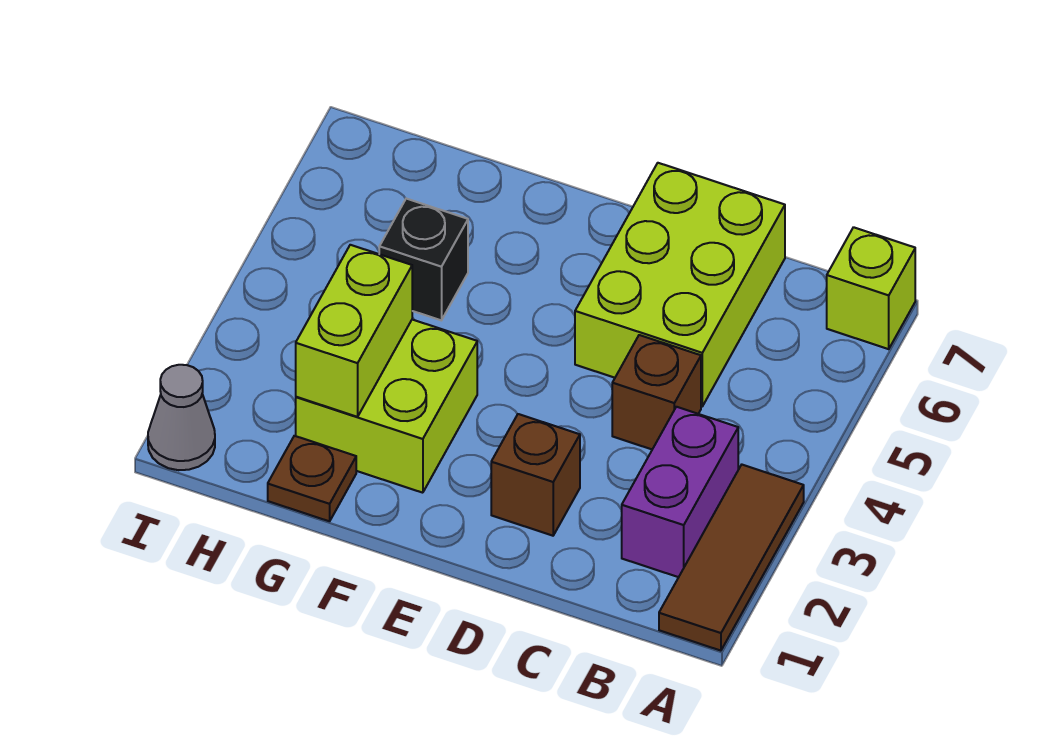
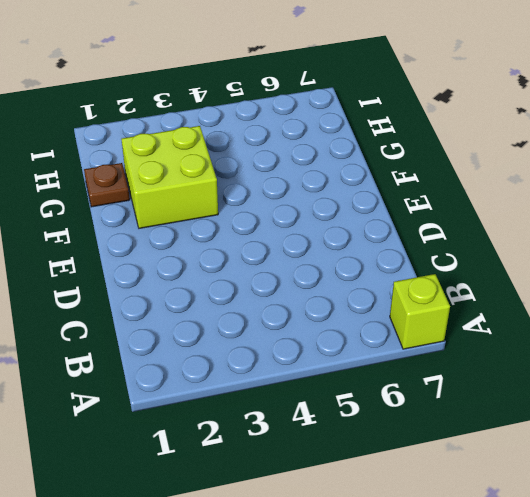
none -> brown 1x3 tile [659,465,804,651]
none -> purple 1x2 brick [622,407,738,577]

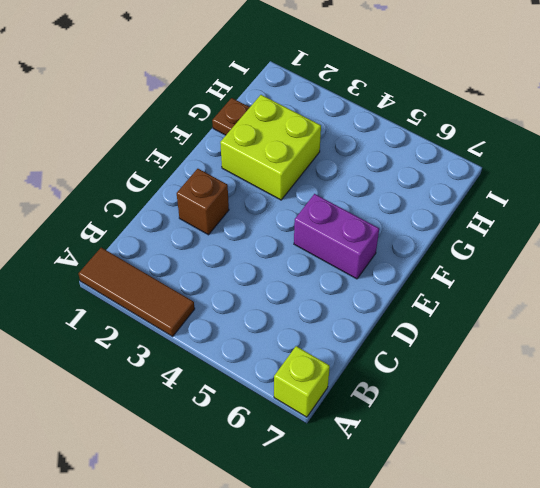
purple 1x2 brick [294,194,379,279] -> purple 1x2 brick moved to [622,407,738,577]
none -> brown 1x1 brick [612,335,701,449]
none -> lime 2x3 brick [575,163,785,406]

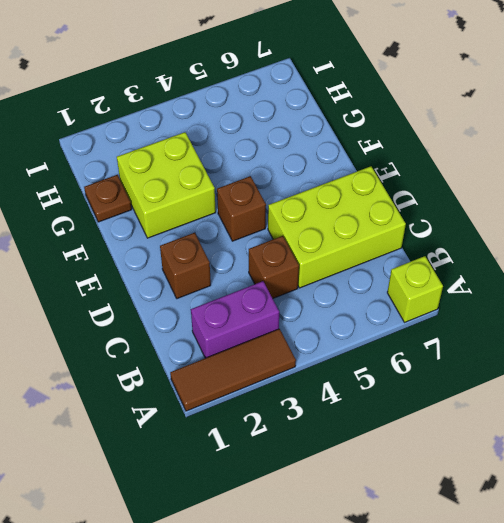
brown 1x1 brick [217,176,266,241] -> none
none -> black 1x1 brick [379,199,468,320]
none -> grey 1x1 cone [148,365,215,470]

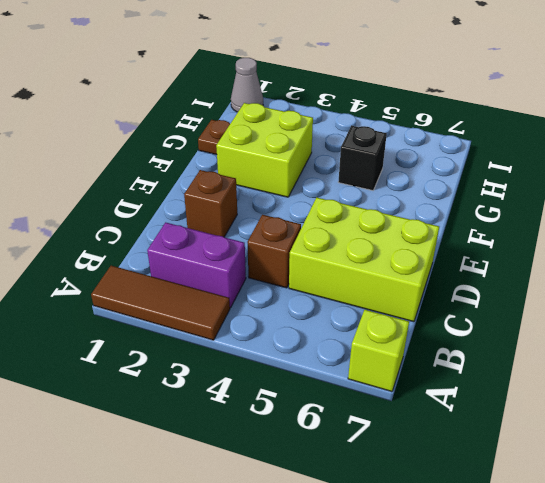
none -> lime 1x2 brick [296,245,412,417]

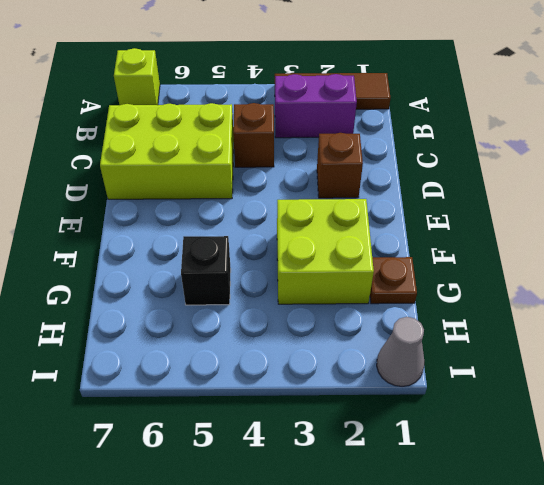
none -> lime 1x2 brick [296,245,412,417]

